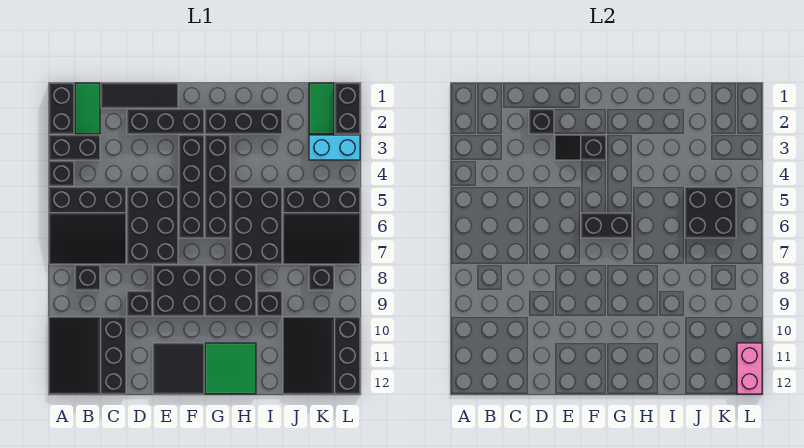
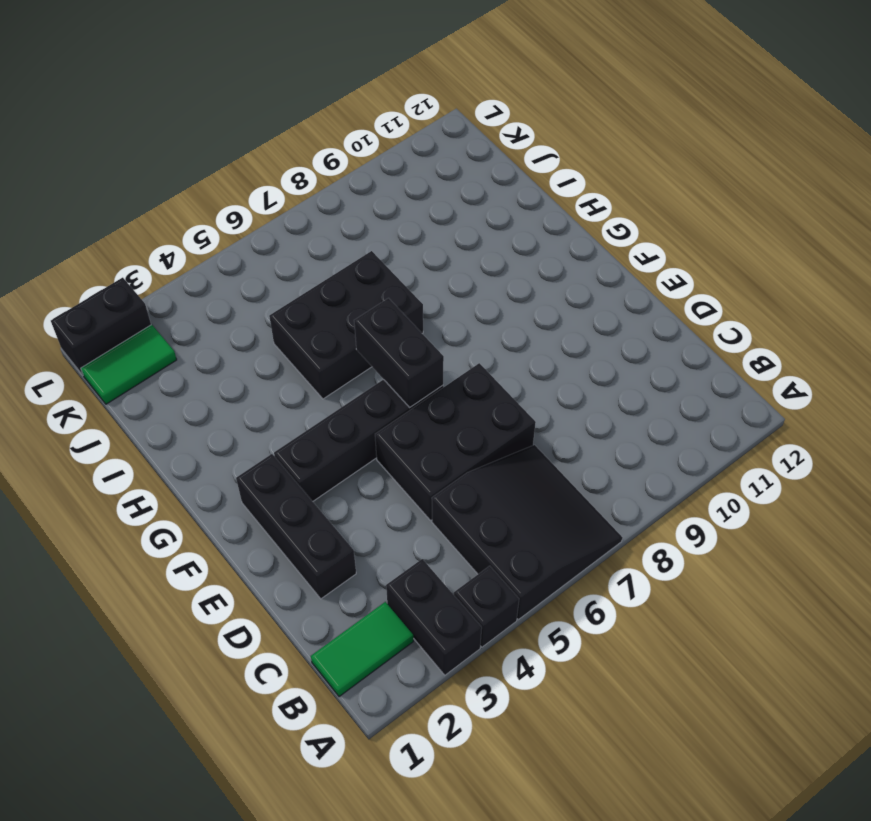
none -> black 1x2 brick [49,83,74,134]
none -> black 3x3 slope [49,317,126,394]
none -> black 1x1 brick [75,265,100,290]
none -> black 1x3 tile [101,83,178,108]

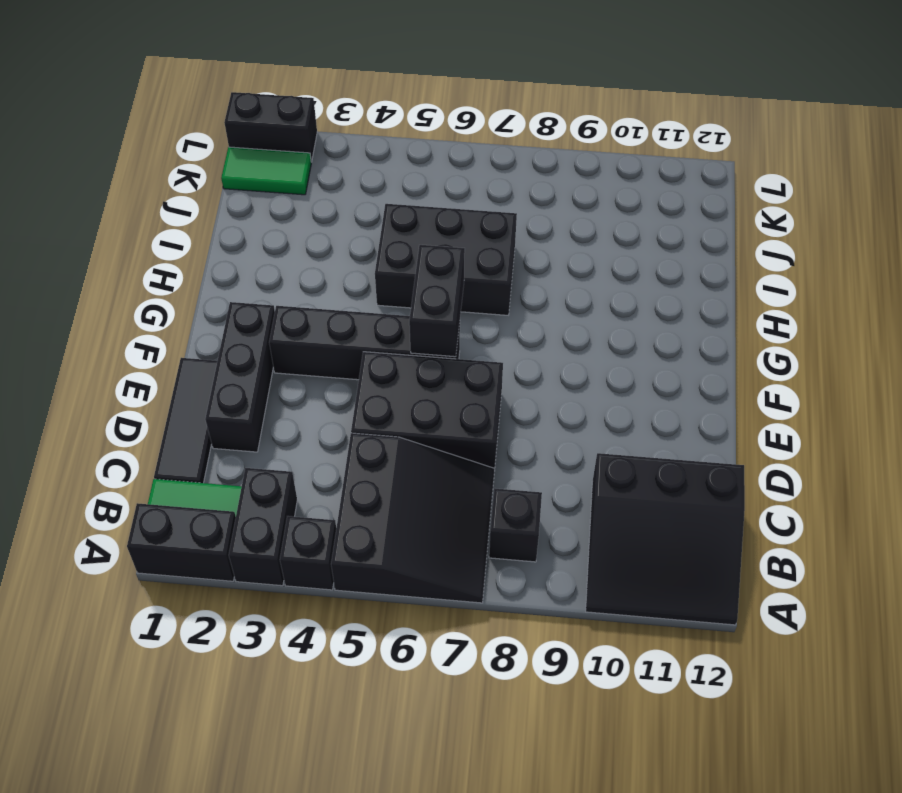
none -> black 1x1 brick [127,291,152,316]
none -> black 2x2 brick [153,265,204,316]
none -> black 2x2 tile [153,343,204,394]
none -> black 1x3 brick [205,109,282,134]

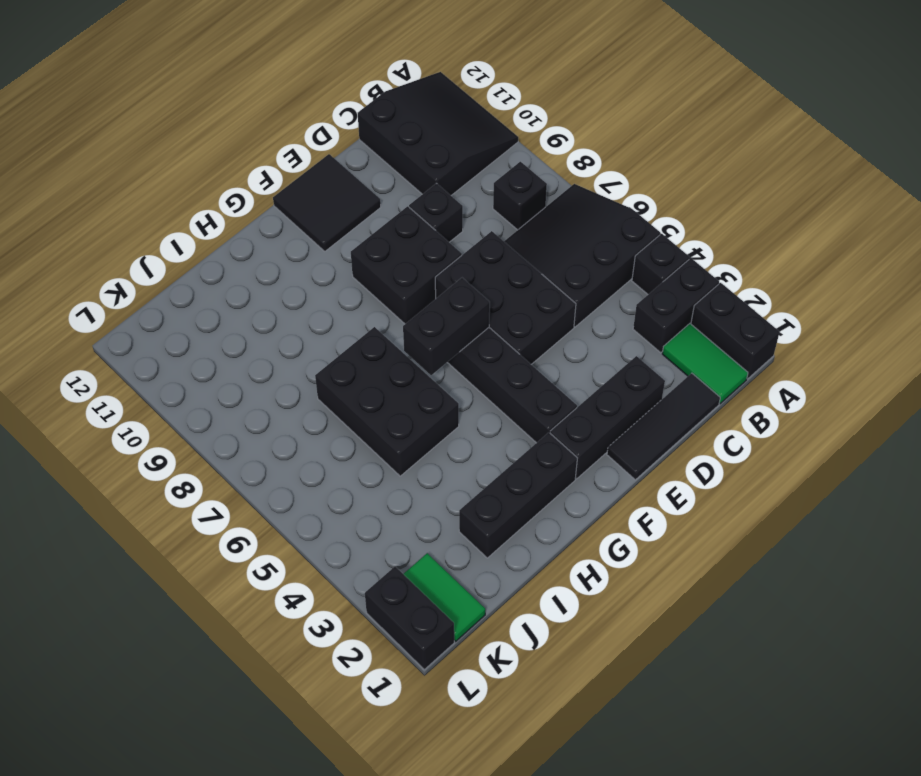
none -> black 1x4 brick [205,135,230,238]
none -> black 2x2 brick [205,265,256,316]
none -> green 2x2 tile [205,343,256,394]
none -> black 1x1 brick [257,291,282,316]

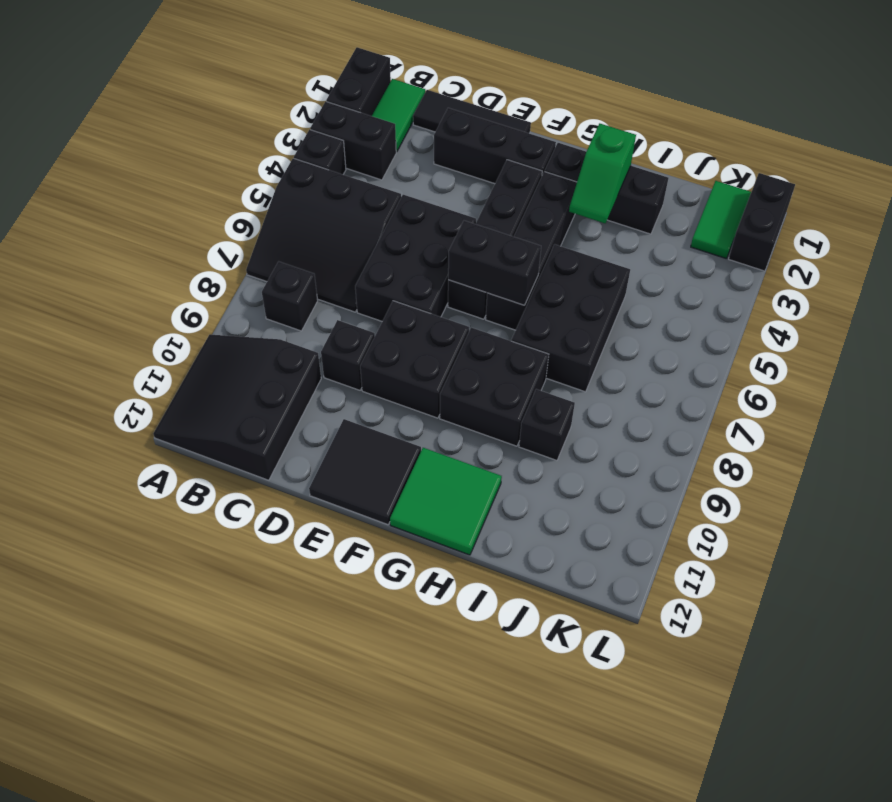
green 1x2 slope [569,123,636,223] -> none
none -> black 3x3 slope [283,187,360,264]
none -> black 3x3 slope [283,317,360,394]
none -> cyan 1x2 brick [309,135,360,160]
none -> black 1x1 brick [309,265,334,290]

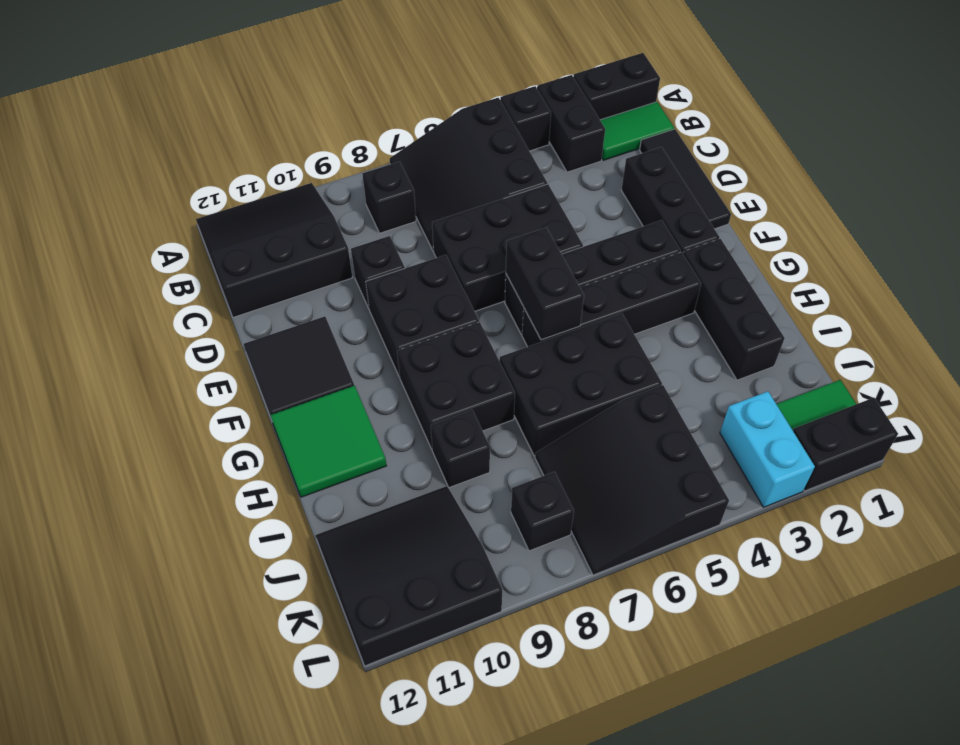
none -> black 1x1 brick [529,109,554,134]
none -> black 1x2 slope [555,135,606,160]
none -> black 2x2 brick [685,187,736,238]
none -> pink 1x2 brick [737,343,762,394]

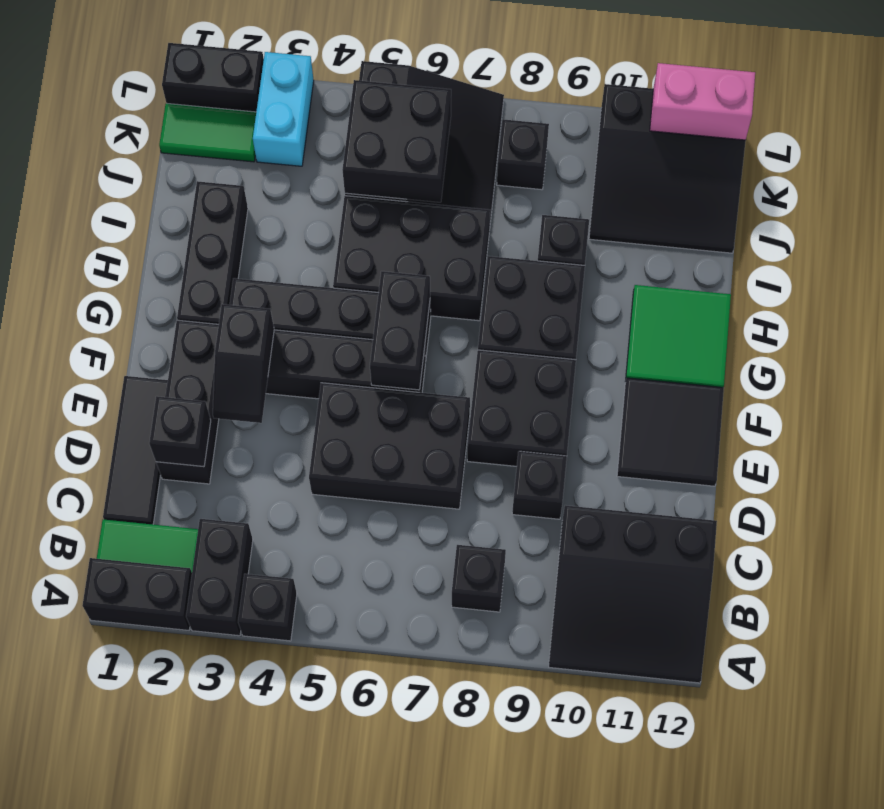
none -> black 3x3 slope [49,187,126,264]

